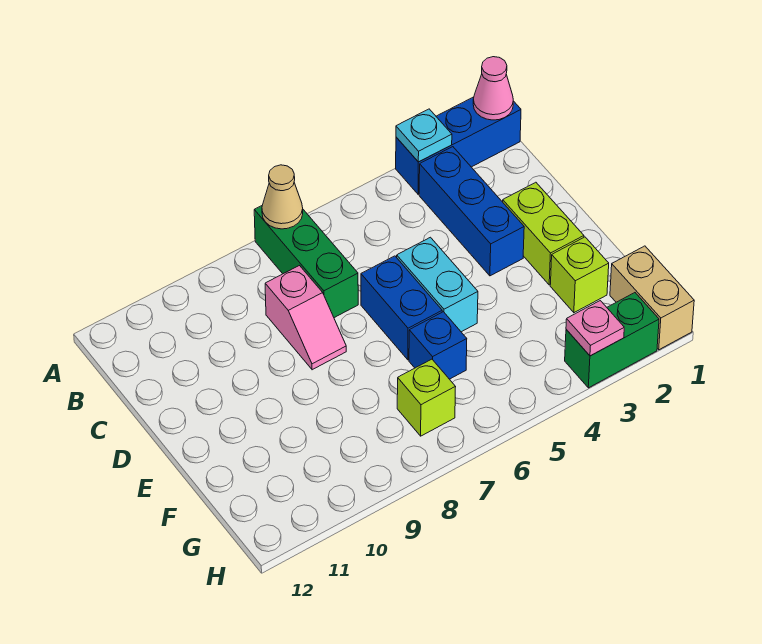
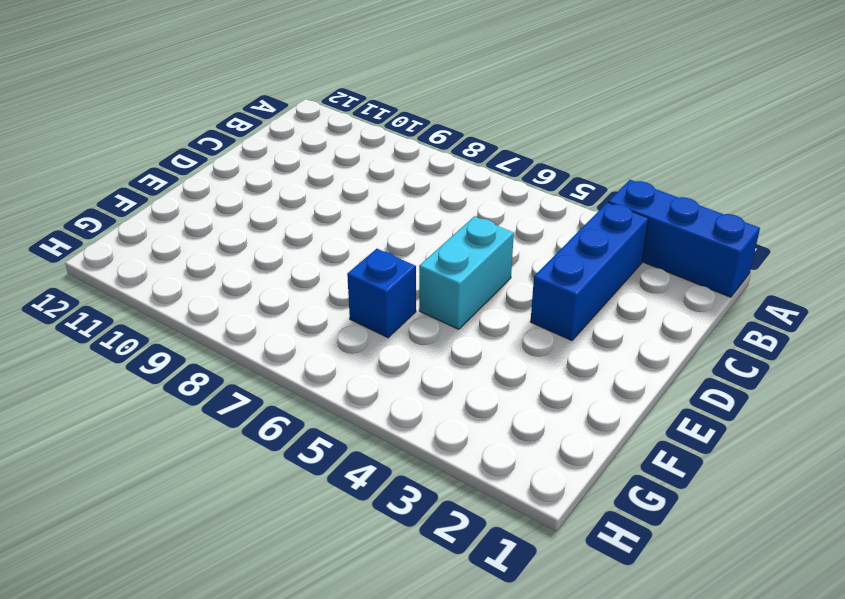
none -> green 1x3 brick [254,206,358,318]
none -> pink 1x2 slope [265,266,346,370]
none -> lime 1x2 brick [503,182,584,285]

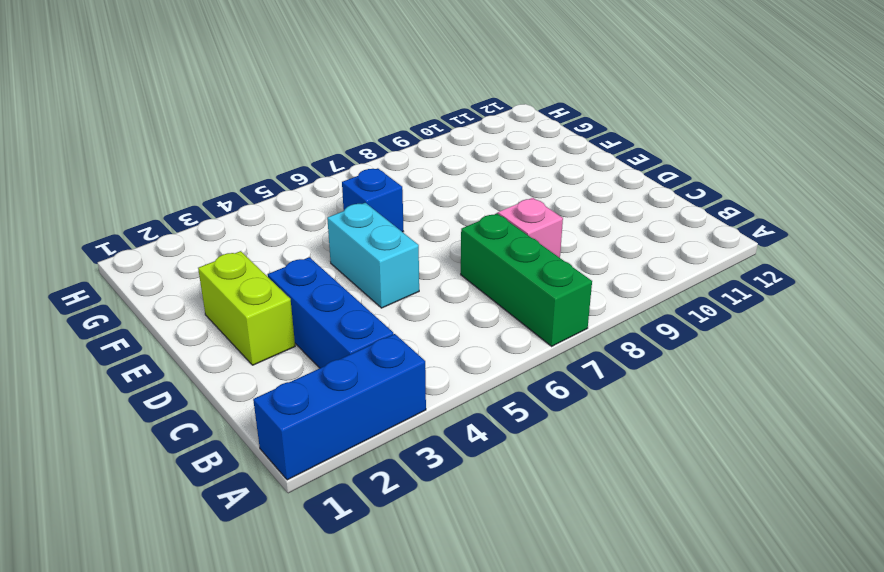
none -> blue 1x2 brick [361,256,442,360]
none -> lime 1x1 brick [550,237,609,313]
none -> tan 1x2 brick [610,246,694,350]

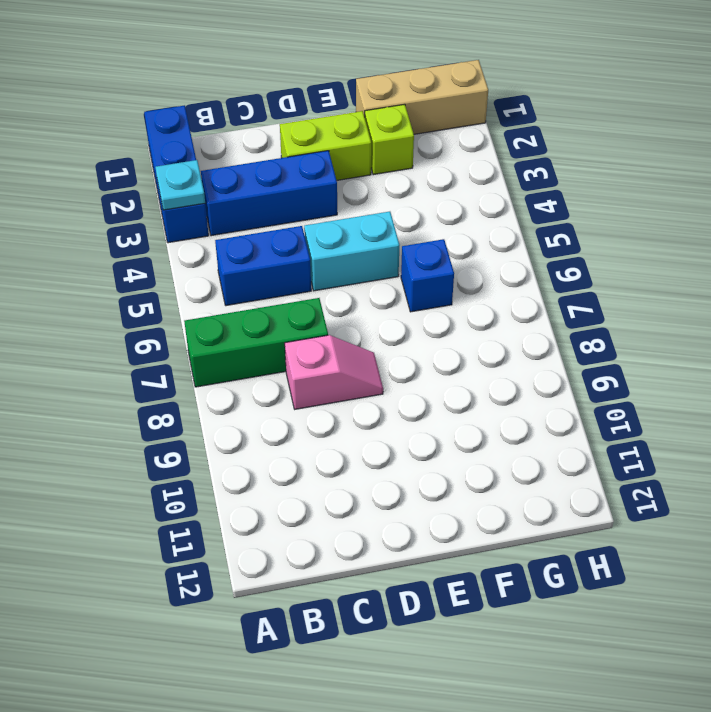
blue 1x2 brick [215,226,311,306] -> blue 1x2 brick moved to [361,256,442,360]
tan 1x3 brick [356,60,488,134] -> tan 1x2 brick [610,246,694,350]
none -> lime 1x1 brick [397,359,455,436]
none -> green 1x2 brick [565,293,659,388]
none -> pink 1x1 cone [473,57,513,120]

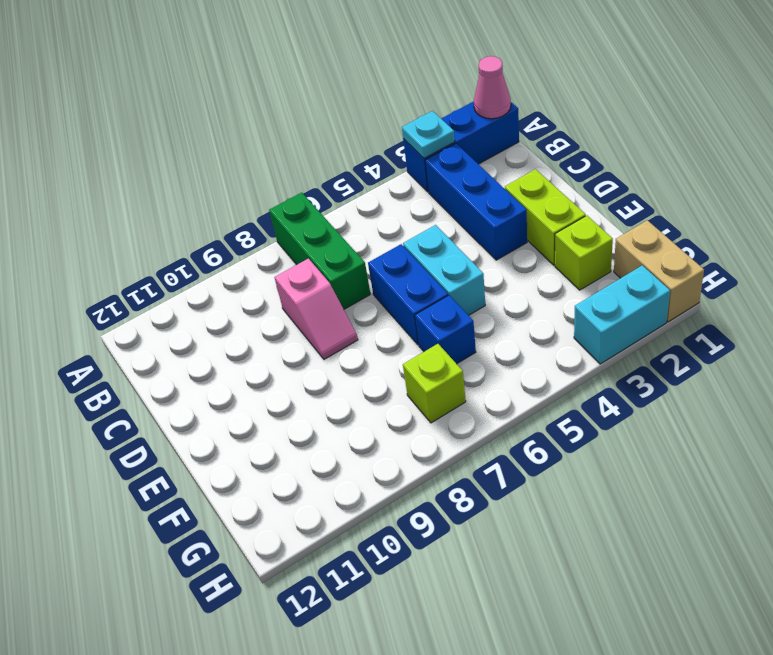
cyan 1x2 brick [574,265,670,364] -> green 1x2 brick [565,293,659,388]
none -> tan 1x1 cone [262,165,303,229]
none -> pink 1x1 plate [566,301,624,356]

